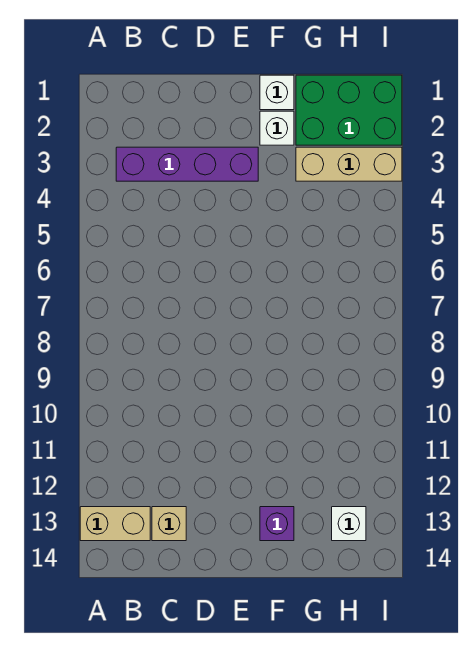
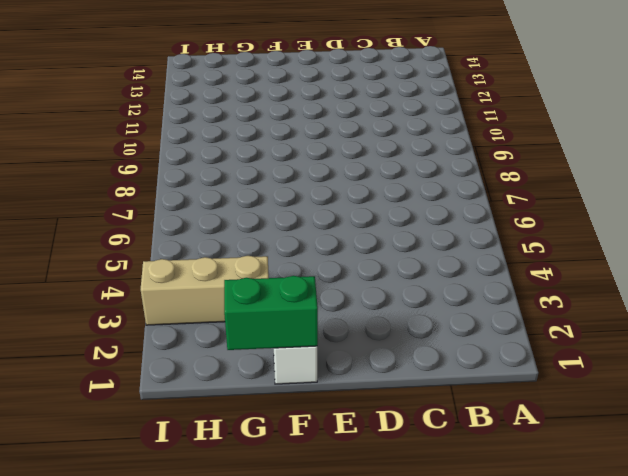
green 1x2 brick [224,276,318,350] -> none
none -> tan 1x2 brick [80,507,150,541]
none -> purple 1x4 brick [116,147,258,181]

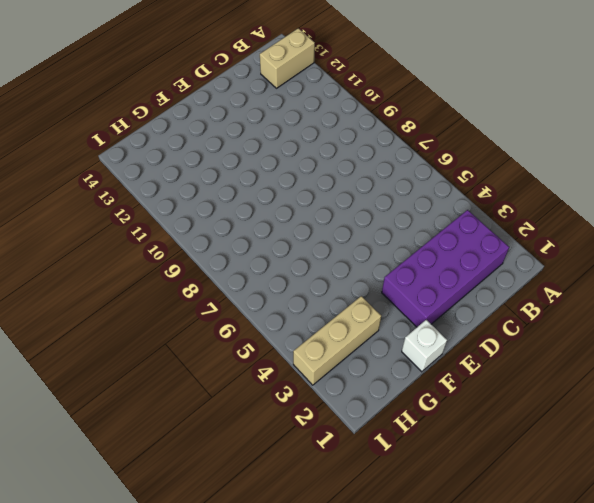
purple 2x4 brick [382,210,509,327] -> purple 1x4 brick [116,147,258,181]
none -> tan 1x1 brick [152,507,186,541]
none -> white 1x1 brick [260,111,294,145]

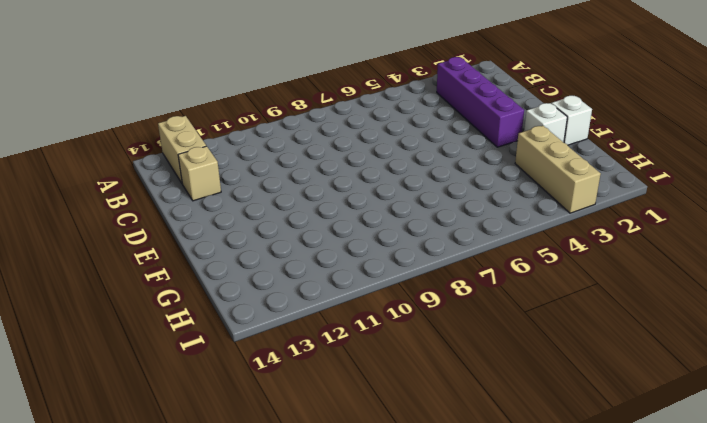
none -> purple 1x1 brick [260,507,294,541]
none -> green 2x3 brick [296,75,402,145]

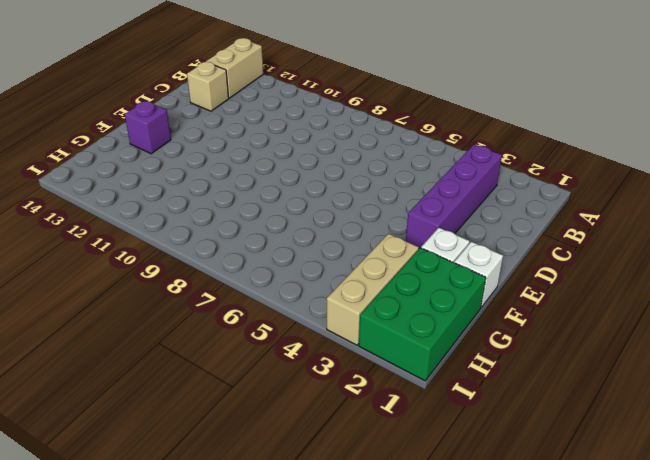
none -> white 1x1 brick [332,507,366,541]

